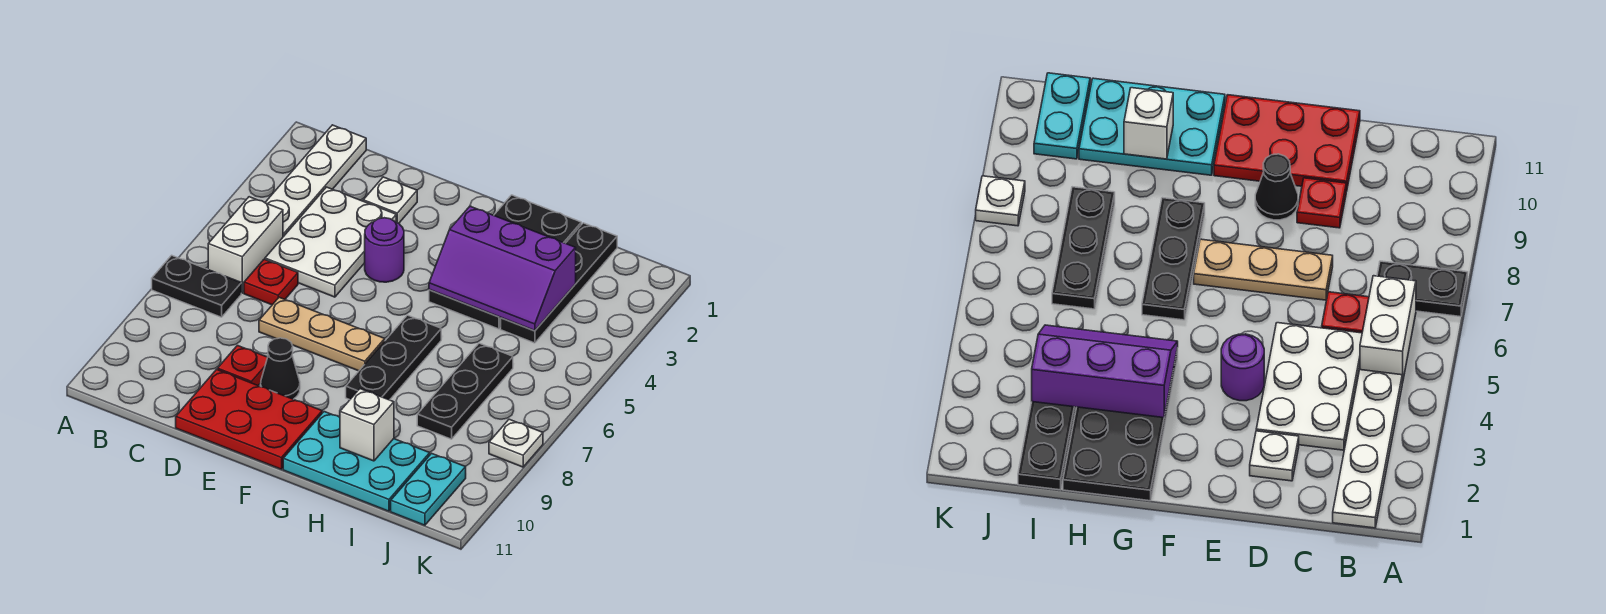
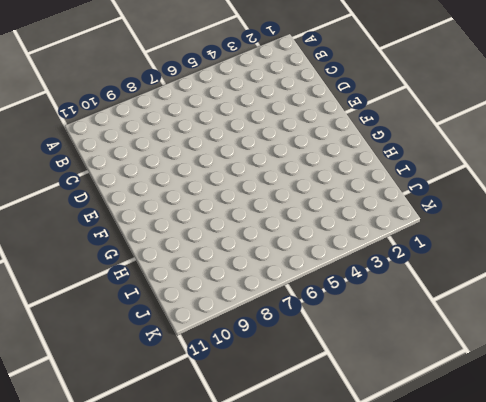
none -> black 1x2 plate [152,255,241,317]
none -> white 1x4 plate [265,125,366,237]
none -> white 1x2 brick [208,197,283,293]

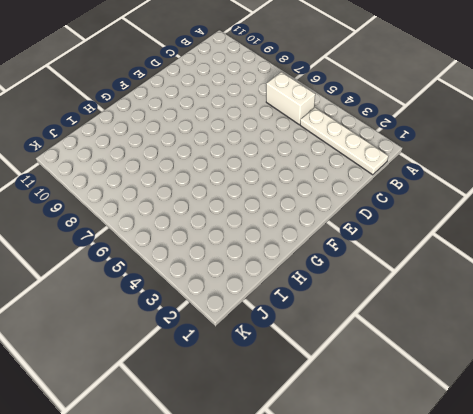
none -> black 1x2 plate [152,255,241,317]
none -> white 2x3 plate [265,187,396,297]
none -> red 1x1 plate [244,259,298,305]

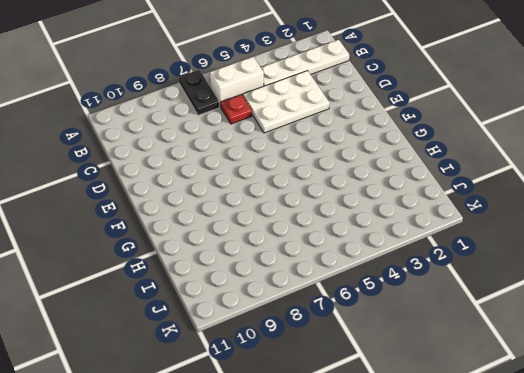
none -> white 1x1 plate [363,177,417,223]
none -> tan 1x3 plate [259,297,385,371]
none -> red 1x1 plate [217,346,268,386]

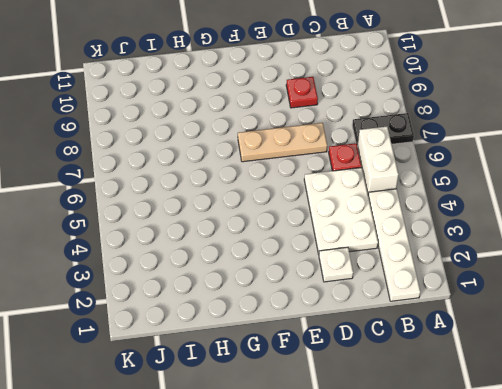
none -> red 2x3 plate [176,370,322,469]
none -> purple 1x1 round brick [365,218,404,282]
none -> black 1x1 cone [261,338,300,399]

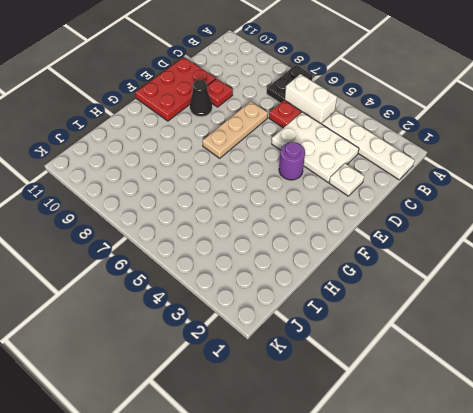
none -> black 2x4 plate [429,195,581,329]
none -> black 1x3 plate [346,315,441,400]
none -> cyan 2x3 plate [283,412,430,511]

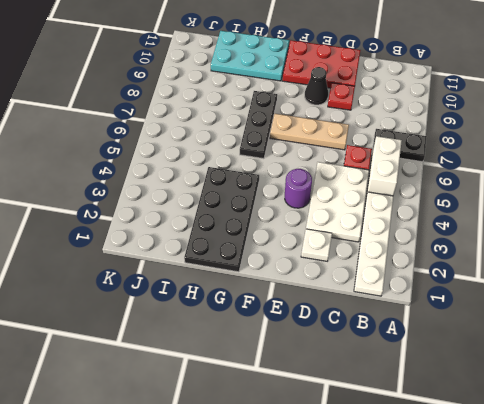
none -> black 1x4 plate [501,223,617,343]
none -> black 1x3 plate [417,343,513,439]
none -> cyan 1x2 plate [391,453,466,525]

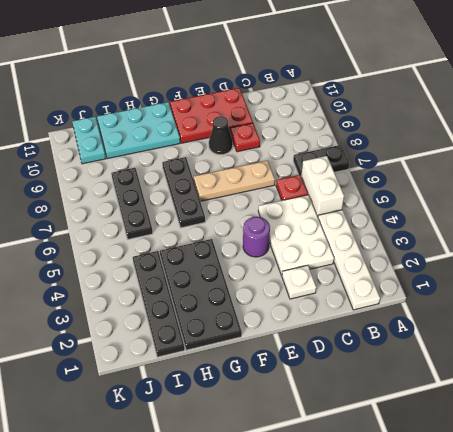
none -> white 1x1 plate [489,419,543,467]
none -> purple 2x3 slope [429,206,576,331]
none -> white 1x1 brick [340,389,394,461]

